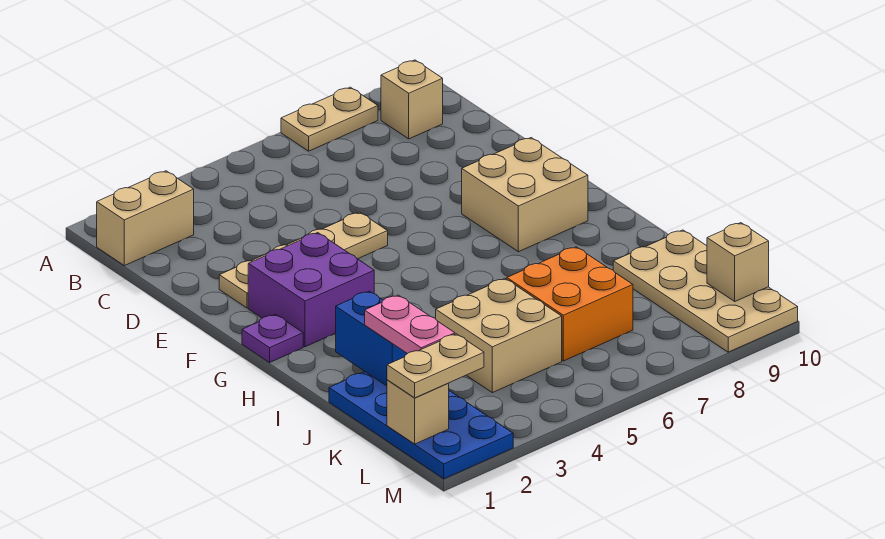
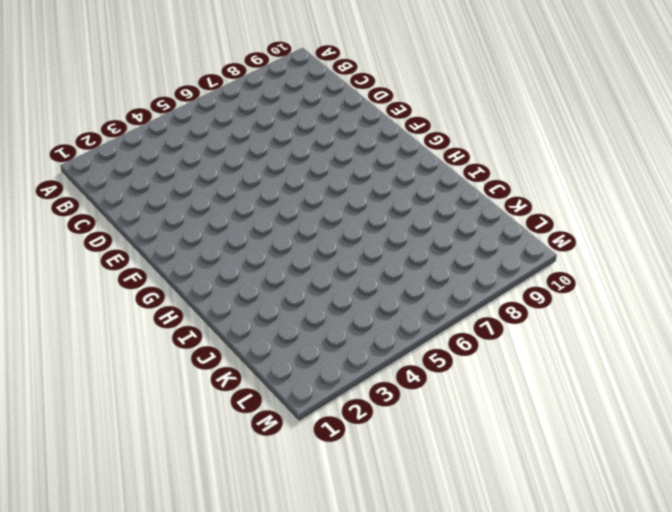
none -> tan 1x2 plate [281,87,378,151]
none -> tan 1x2 brick [96,171,194,266]
none -> tan 1x1 brick [381,60,443,139]

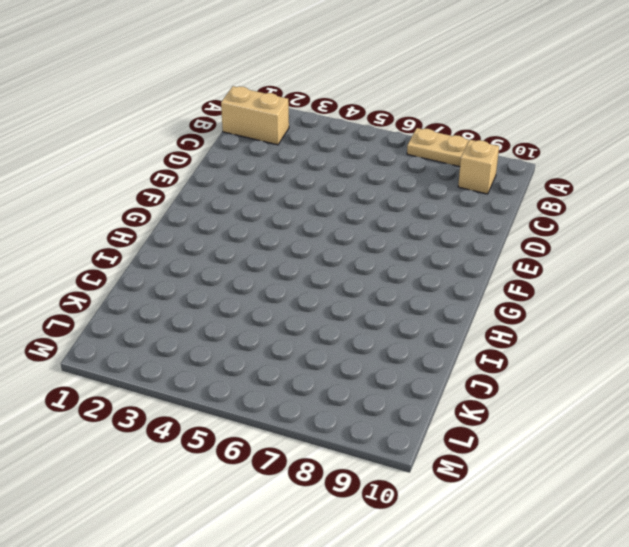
none -> tan 1x4 plate [219,212,388,308]
none -> purple 2x2 brick [248,233,374,347]
none -> tan 2x2 brick [462,138,588,252]

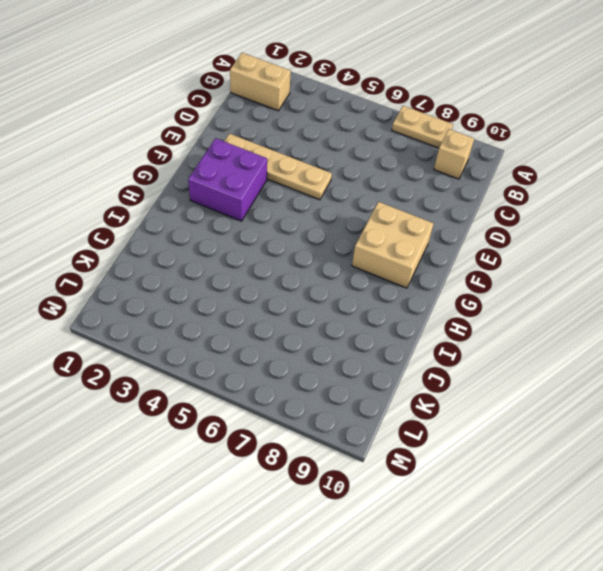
none -> purple 1x1 plate [242,314,303,363]
none -> blue 2x4 plate [329,372,513,479]
none -> tan 2x2 brick [436,279,562,393]

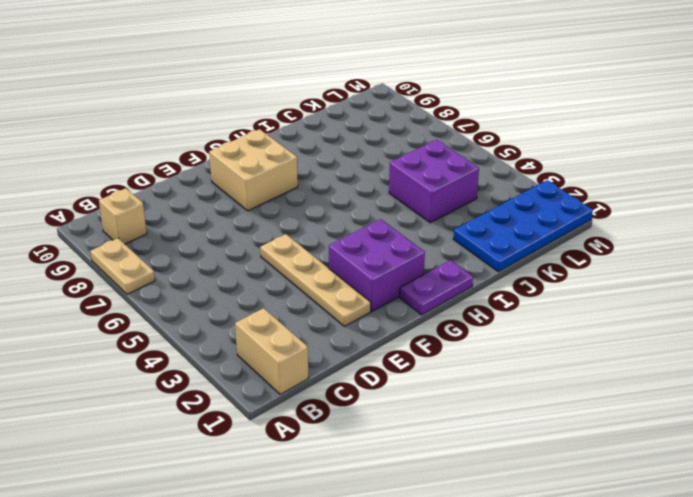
purple 1x2 plate [400,260,473,315] -> purple 1x1 plate [242,314,303,363]
purple 2x2 brick [389,140,479,223] -> tan 2x2 brick [436,279,562,393]
none -> orange 2x2 brick [507,247,633,361]
none -> tan 2x4 plate [613,230,798,352]
none -> blue 1x2 brick [336,291,407,386]

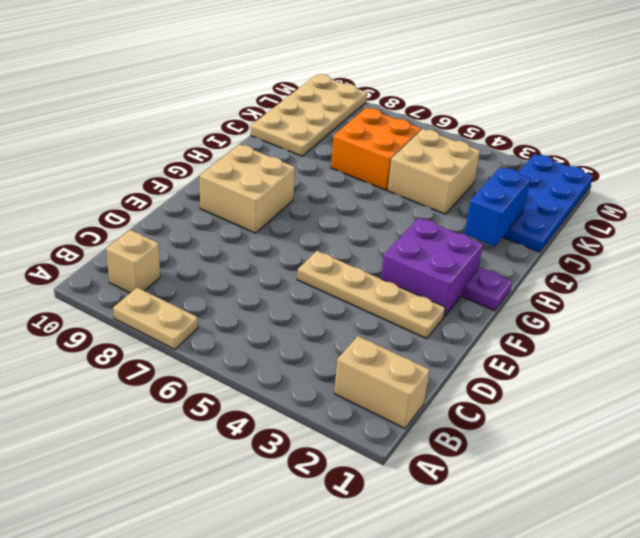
none -> tan 1x1 brick [387,380,449,444]
none -> tan 1x1 brick [707,223,769,301]
none -> pink 1x2 plate [365,295,455,354]

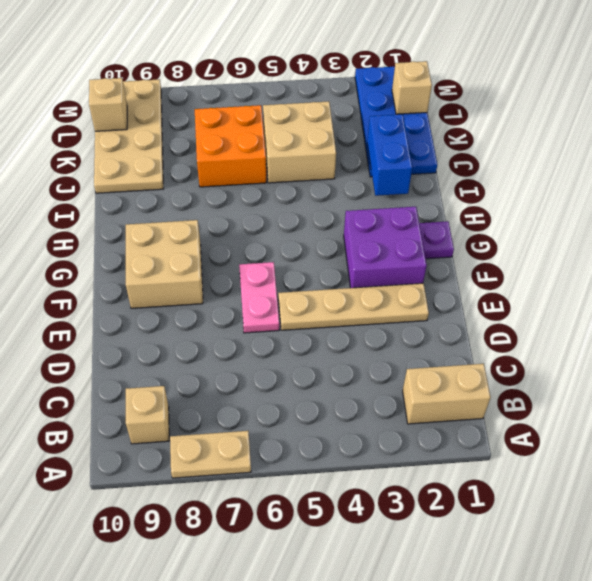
pink 1x2 plate [239,262,279,333] -> pink 1x2 plate moved to [365,295,455,354]
none -> tan 1x2 plate [387,334,484,398]

